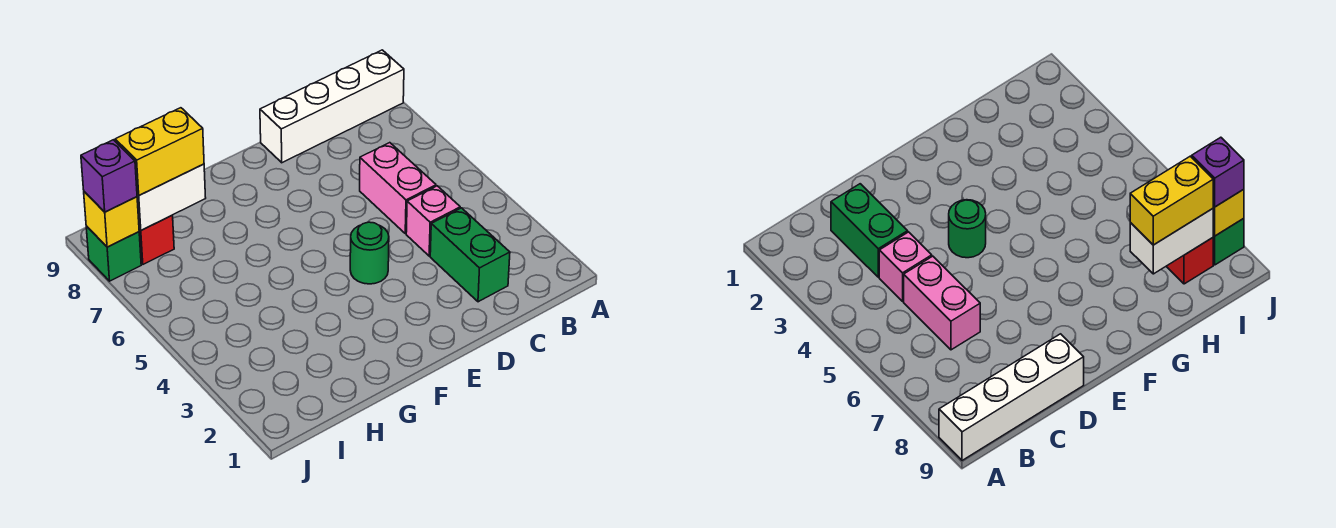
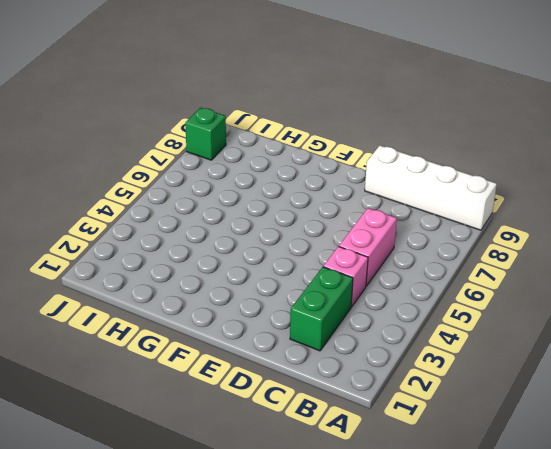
none -> green 1x1 round brick [350,222,389,284]
none -> red 1x1 brick [139,215,174,264]

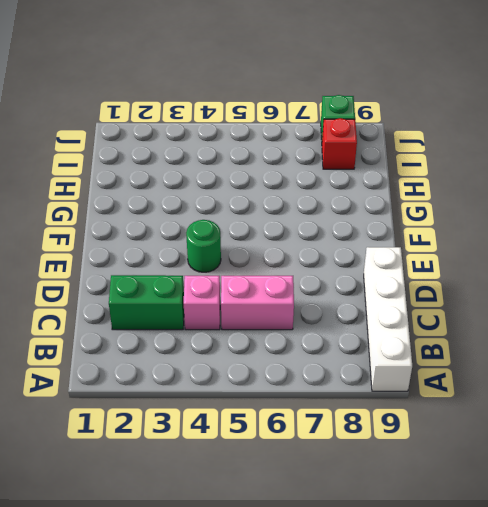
none -> white 1x2 brick [137,164,206,230]
none -> yellow 1x1 brick [84,192,139,247]

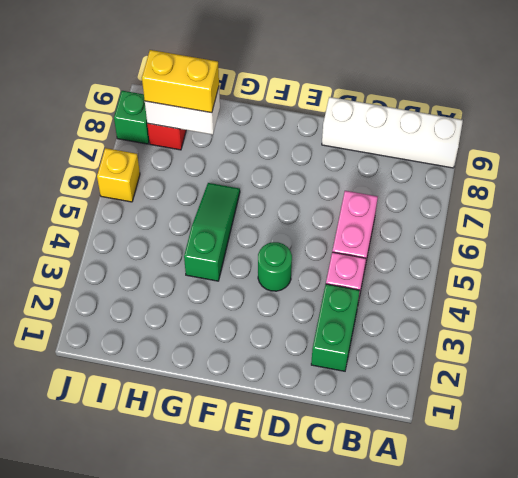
green 1x3 slope [184,183,240,281] -> none
yellow 1x1 brick [97,148,140,202] -> yellow 1x1 brick moved to [84,192,139,247]
none -> purple 1x1 brick [81,140,137,212]

